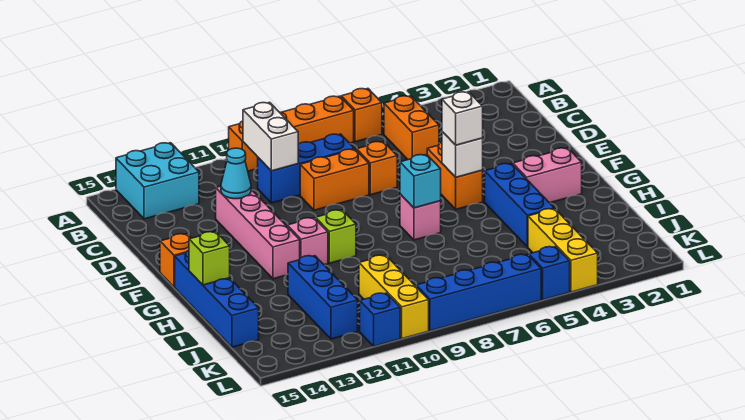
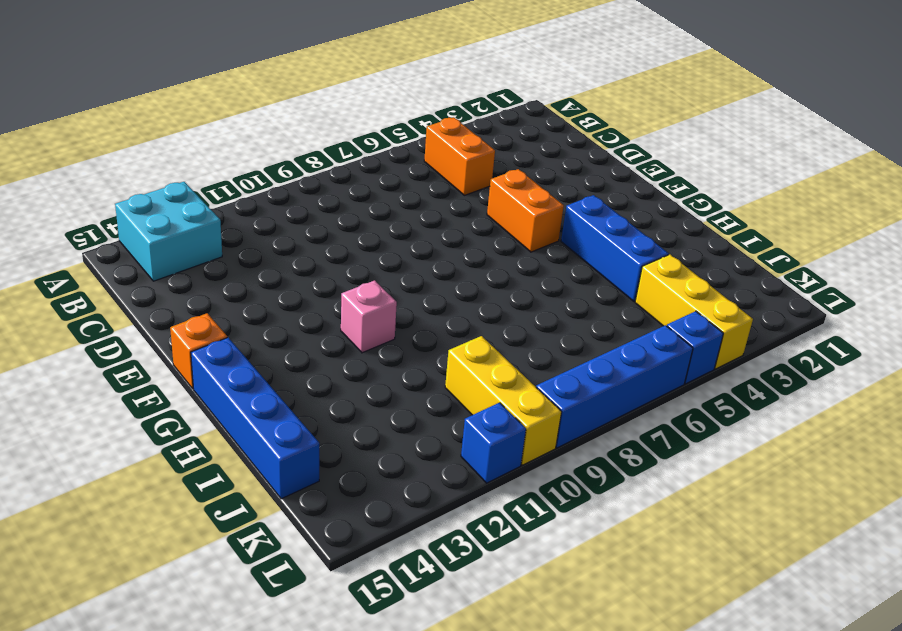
none -> orange 1x1 brick [341,89,382,142]
none -> orange 1x4 brick [229,96,354,171]
none -> blue 1x3 brick [258,134,354,203]

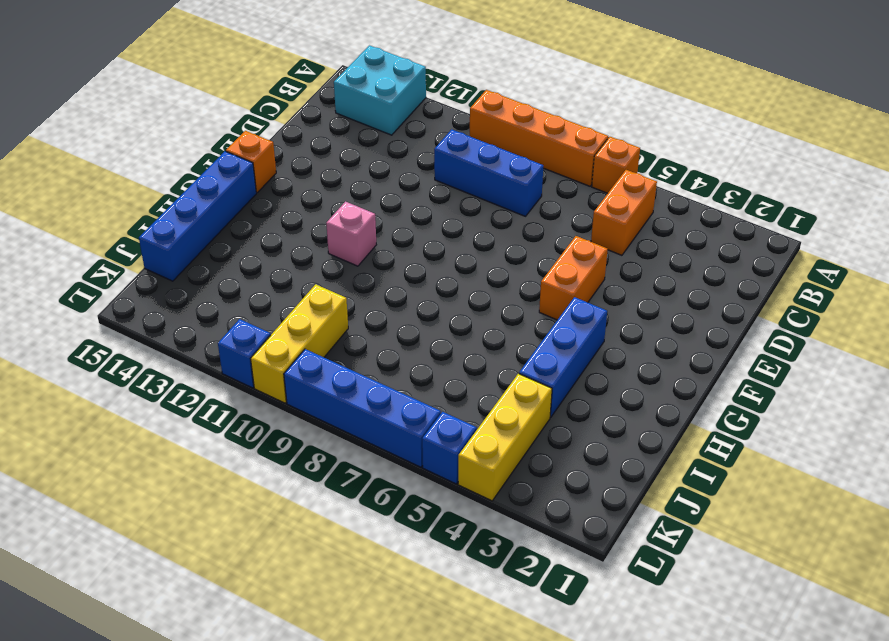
none -> orange 1x1 brick [357,141,397,195]
none -> orange 1x2 brick [300,149,369,210]
none -> pink 1x4 brick [216,186,300,279]

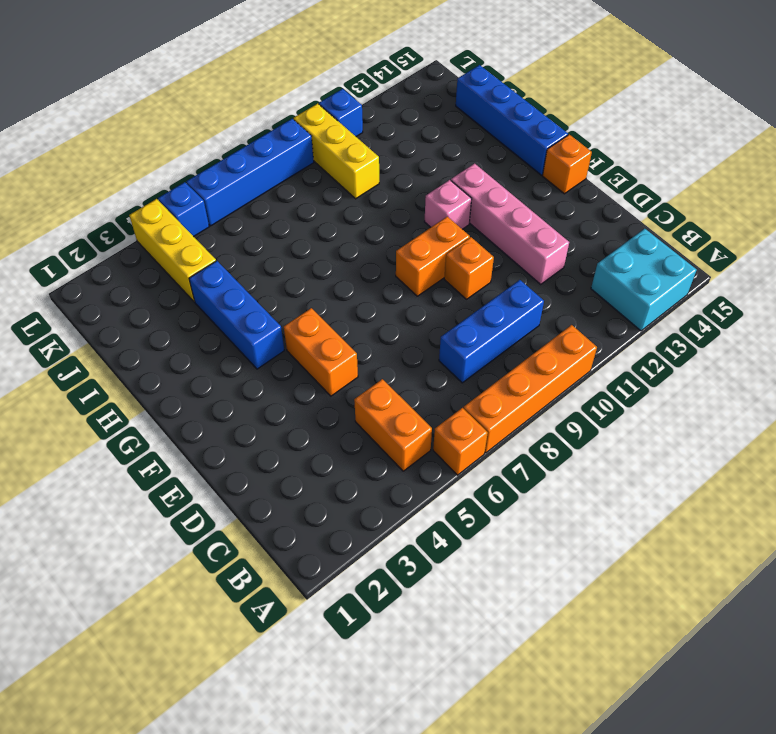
orange 1x1 brick [444,237,494,299] -> orange 1x1 brick moved to [357,141,397,195]
orange 1x2 brick [396,217,470,296] -> orange 1x2 brick moved to [300,149,369,210]
none -> pink 1x2 brick [513,148,582,203]
none -> pink 1x1 brick [400,194,441,240]
none -> lime 1x1 brick [316,210,356,263]

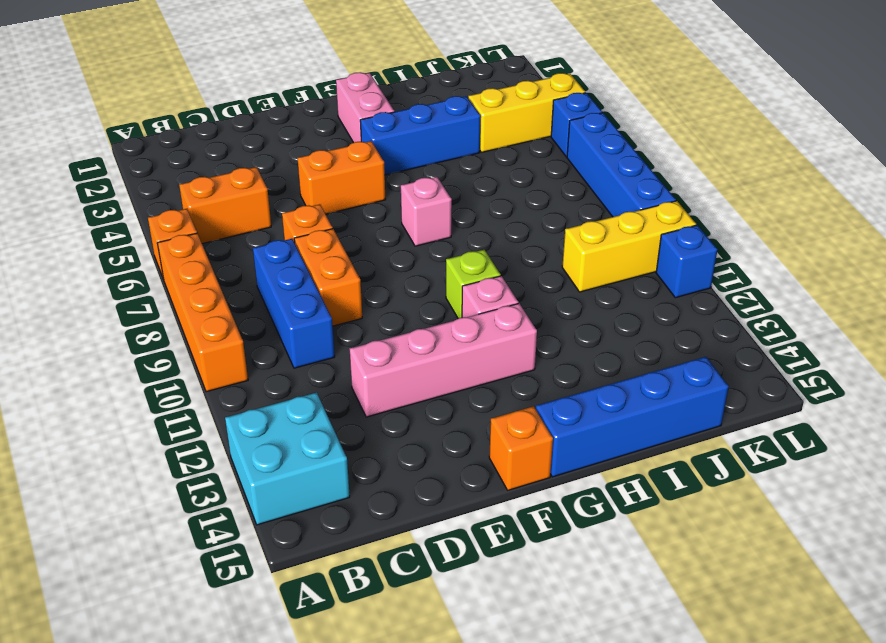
none -> blue 1x3 brick [288,256,358,339]
none -> white 1x2 brick [243,102,298,171]
none -> cyan 1x1 cone [221,148,251,199]

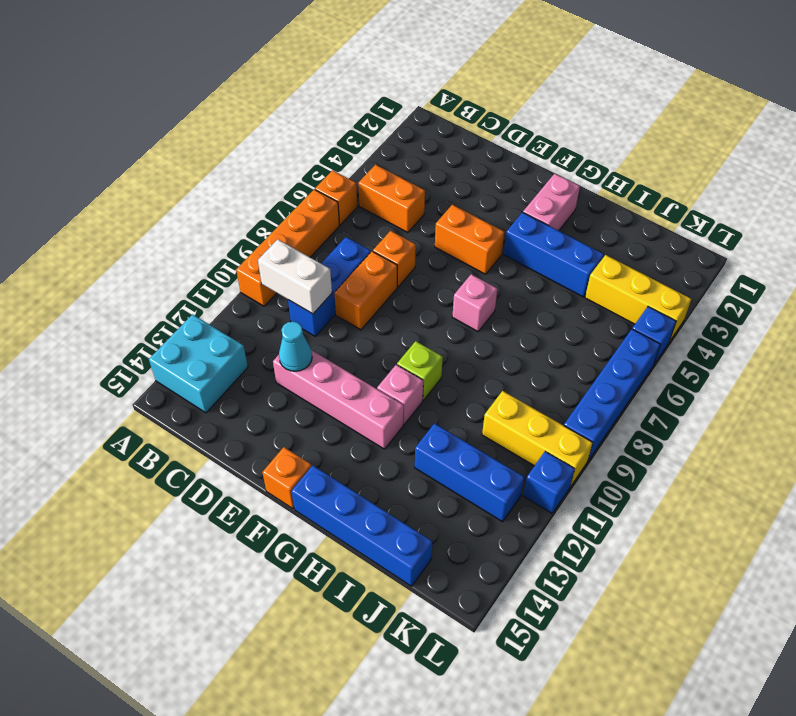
none -> white 1x1 brick [442,132,483,177]
none -> cyan 1x1 brick [400,155,441,208]
none -> lime 1x1 brick [189,232,230,285]

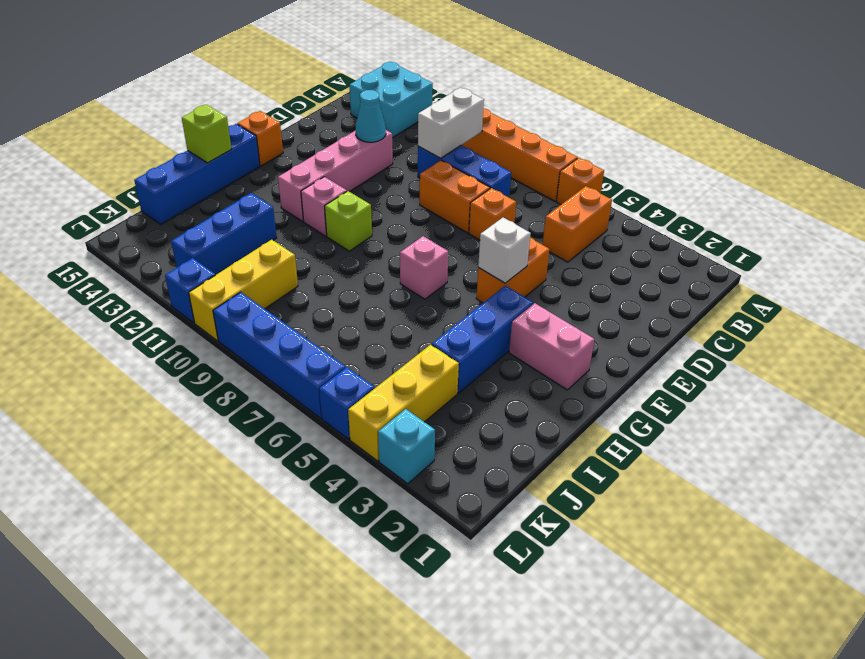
cyan 1x1 brick [378,409,435,484] -> cyan 1x1 brick moved to [400,155,441,208]
none -> white 1x1 brick [442,92,483,145]

